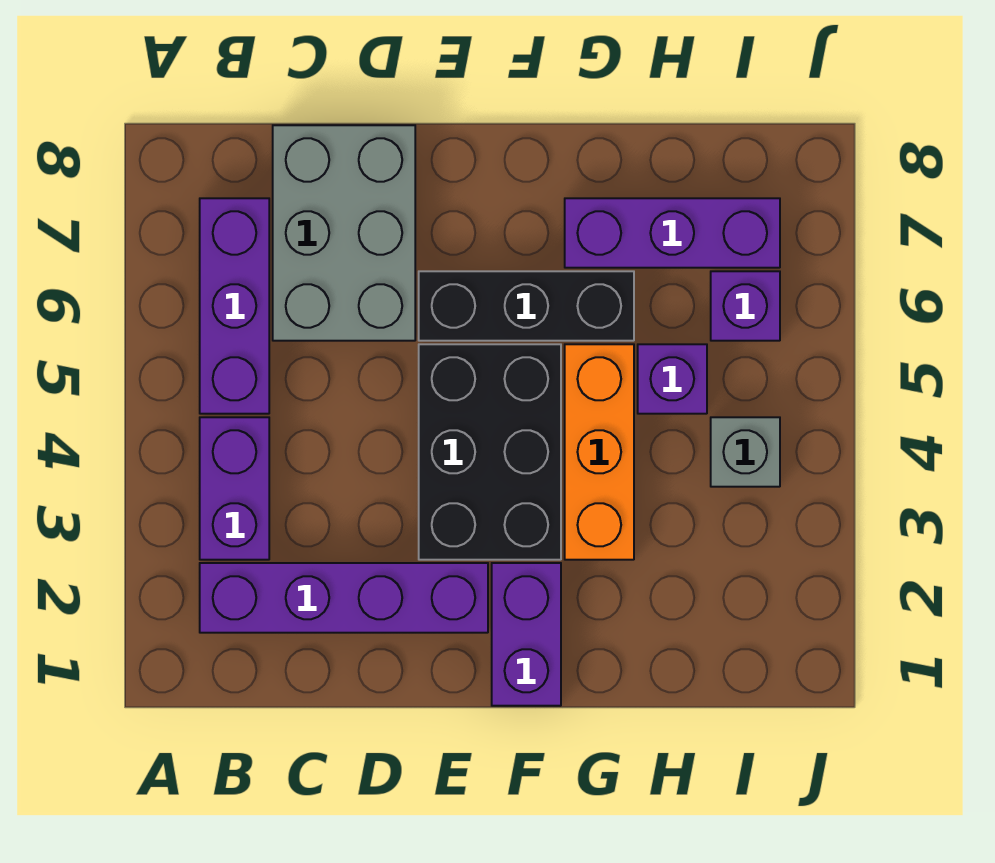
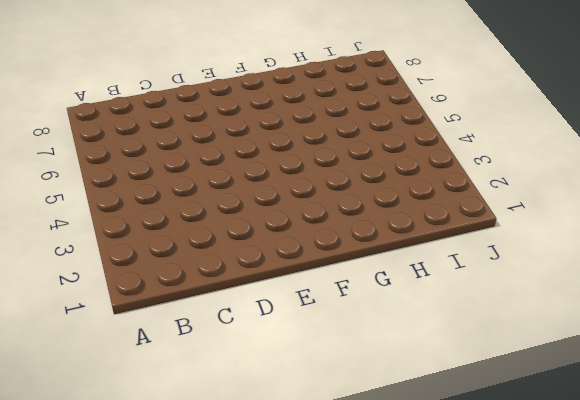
none -> purple 1x4 brick [200,563,488,633]
none -> purple 1x2 brick [200,417,269,560]
none -> purple 1x3 brick [200,198,269,414]

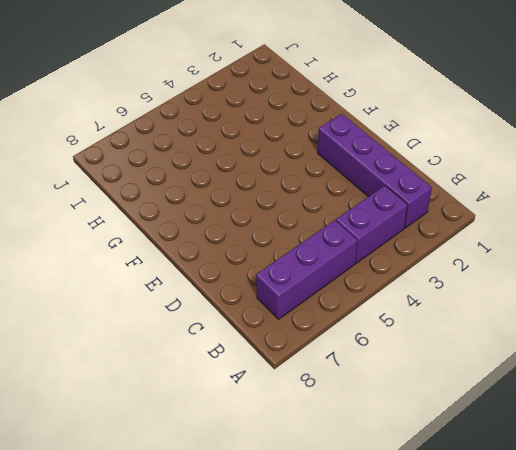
none -> grey 2x3 brick [273,125,415,341]
none -> black 2x3 brick [419,344,561,560]
none -> black 1x3 brick [419,271,634,341]

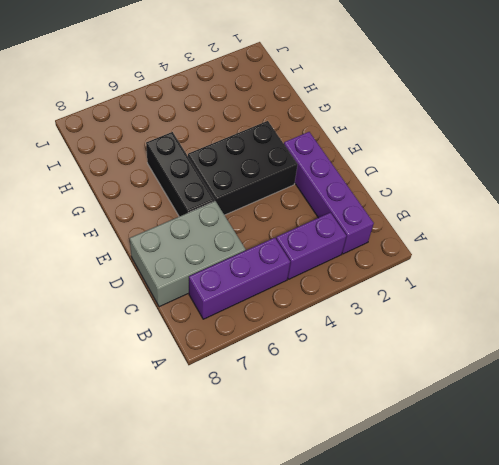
none -> purple 1x2 brick [492,563,561,706]
none -> orange 1x3 brick [565,344,634,560]
none -> purple 1x3 brick [565,198,780,268]

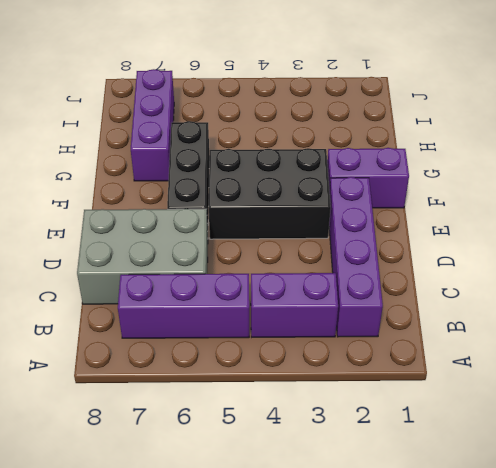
none -> orange 1x3 brick [565,344,634,560]
none -> purple 1x1 brick [638,344,707,414]
none -> grey 1x1 brick [711,417,780,487]

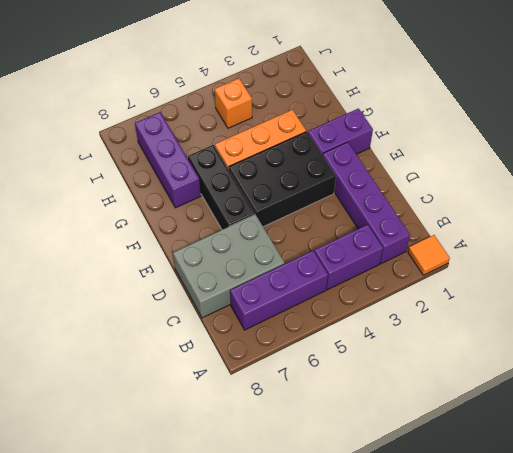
orange 1x1 tile [408,235,450,275] -> none
orange 1x1 brick [215,78,252,128] -> grey 1x1 brick [711,417,780,487]
none -> purple 1x1 brick [638,344,707,414]
none -> purple 1x1 brick [711,271,780,341]

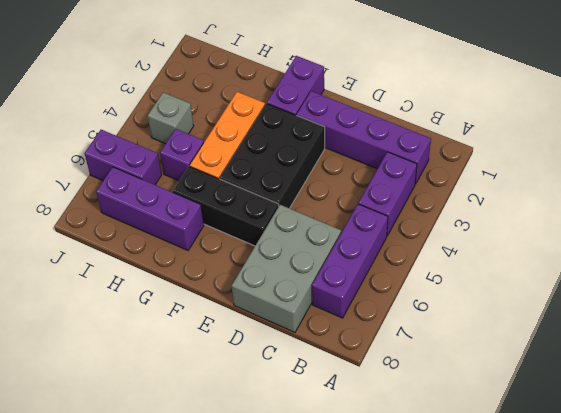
purple 1x2 brick [85,130,162,185] -> purple 1x1 brick [711,271,780,341]

